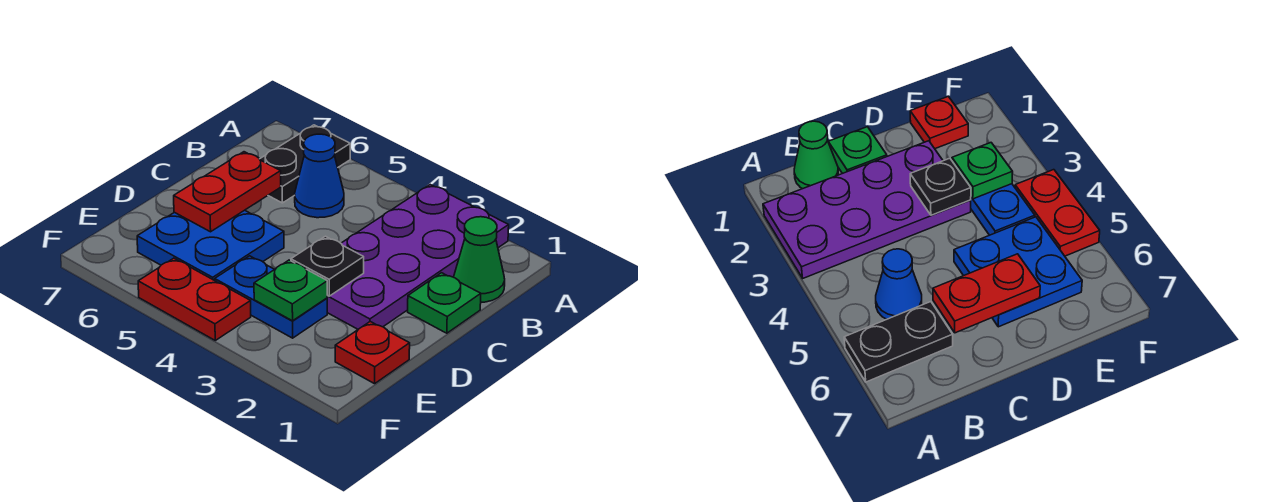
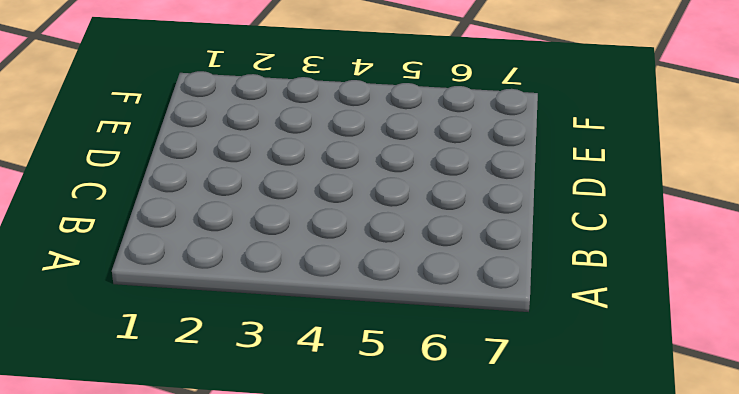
none -> purple 2x4 plate [327,185,509,329]
none -> black 1x2 plate [260,125,350,203]
none -> green 1x1 cone [454,217,505,302]

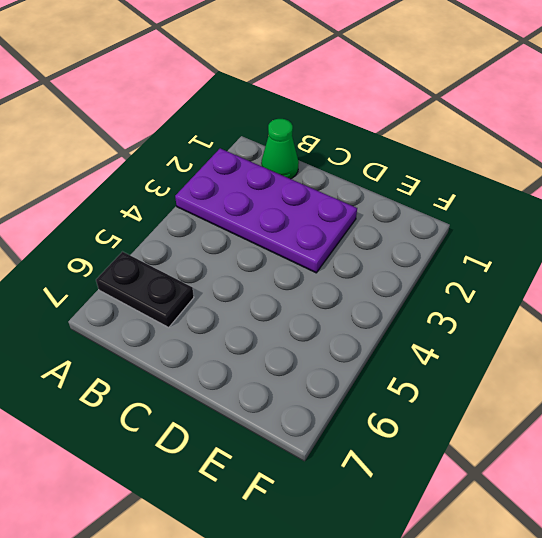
none -> blue 1x1 cone [295,134,344,218]
none -> green 1x1 plate [408,273,481,333]
none -> blue 2x2 plate [137,210,284,280]

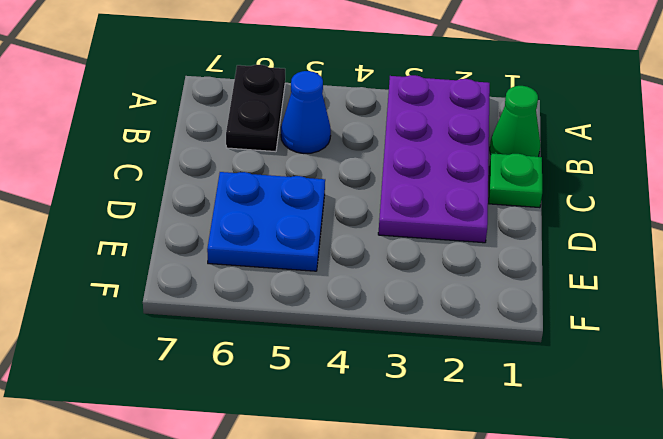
none -> red 1x1 plate [335,322,410,384]
none -> blue 1x2 plate [215,256,327,338]
none -> red 1x2 plate [138,258,251,340]

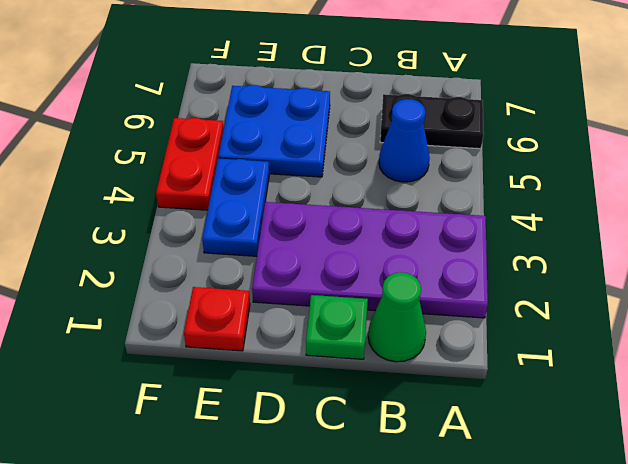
none -> red 1x2 plate [174,152,281,232]
none -> black 1x1 plate [291,236,364,296]
none -> green 1x1 plate [254,260,327,321]

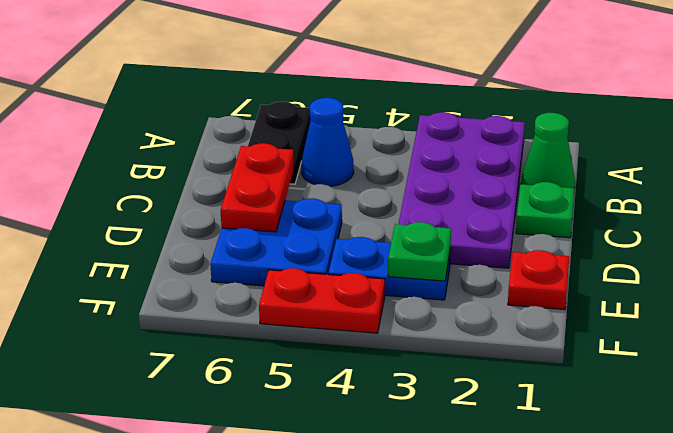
none -> black 1x1 plate [291,236,364,296]

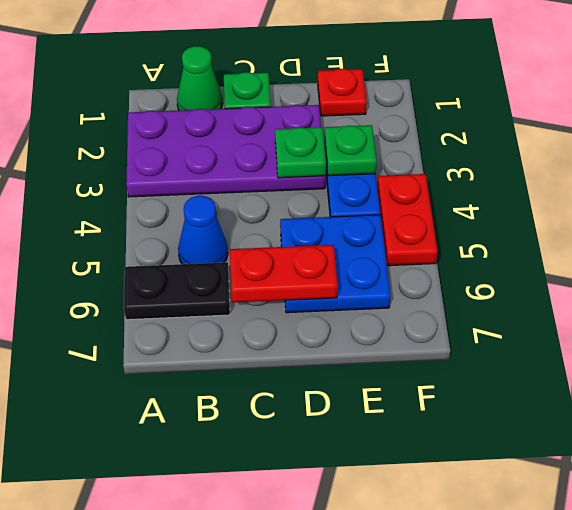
green 1x1 plate [275,127,326,178] -> black 1x1 plate [291,236,364,296]

